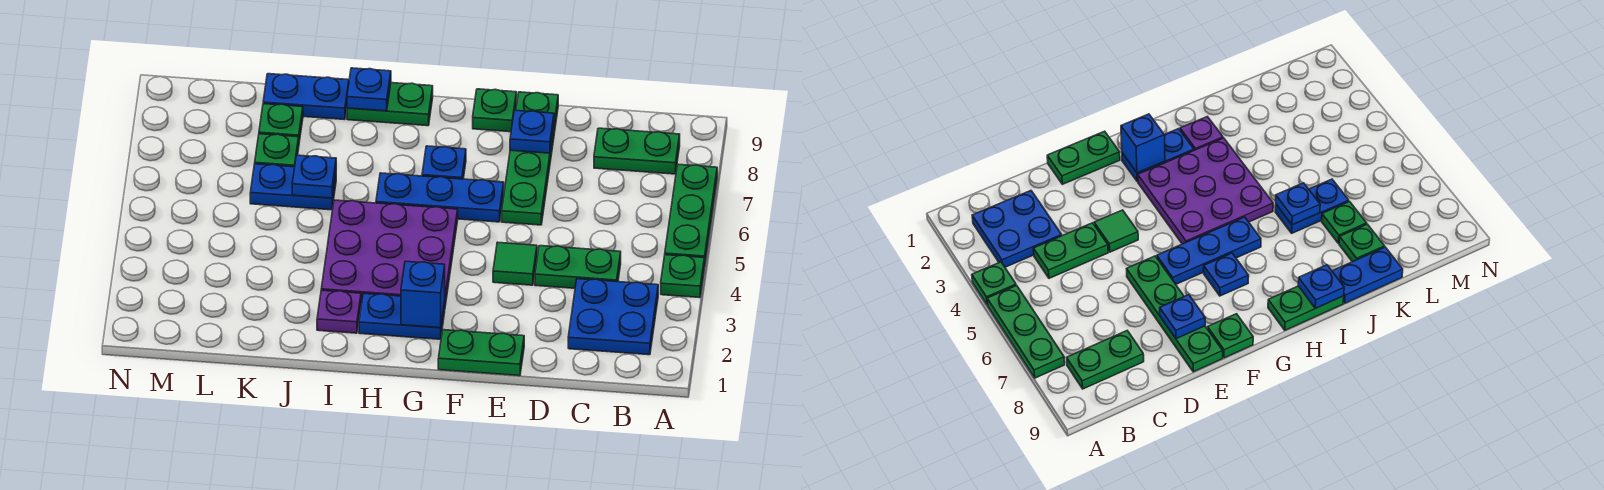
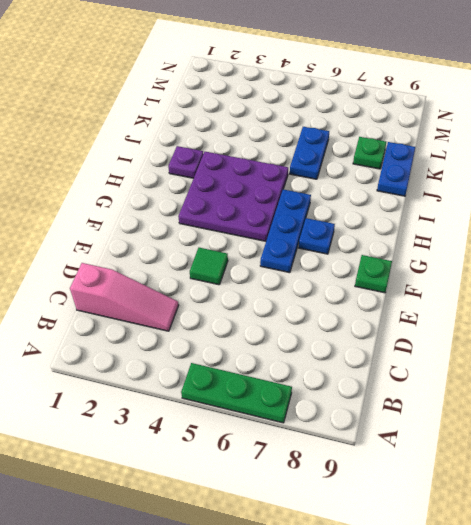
pink 1x3 slope [70,263,179,331] -> blue 2x2 plate [568,279,658,355]
none -> green 1x1 plate [661,255,704,298]
none -> green 1x2 plate [594,128,680,174]
none -> green 1x2 plate [535,246,621,288]

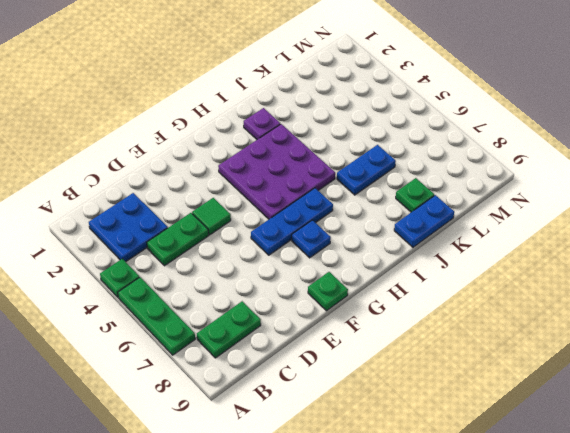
none -> green 1x2 plate [438,330,524,376]
none -> green 1x4 plate [502,92,558,225]
none -> blue 1x2 plate [359,293,445,339]

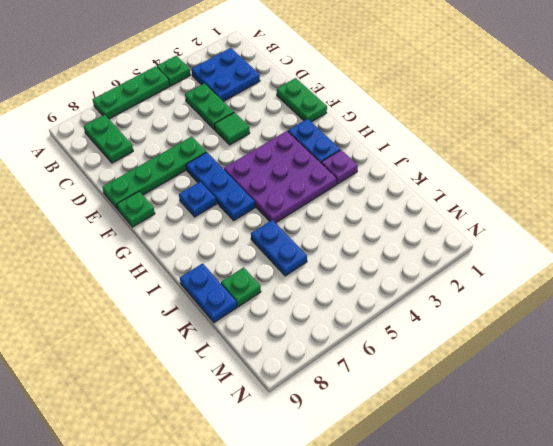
none -> green 1x2 plate [347,83,433,126]
none -> green 1x1 plate [255,134,299,167]
none -> blue 1x1 plate [510,110,554,153]

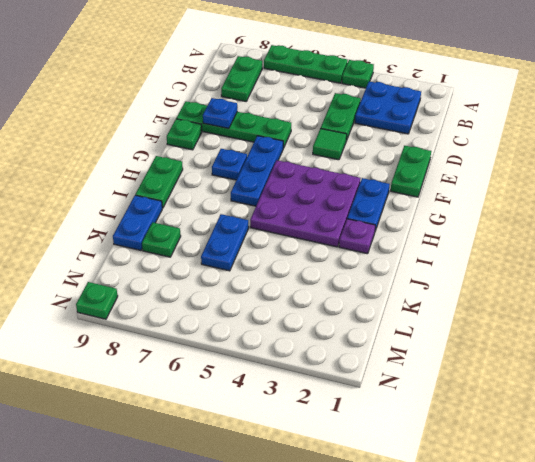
green 1x1 plate [76,282,118,319] -> green 1x1 plate moved to [255,134,299,167]
none -> blue 1x1 brick [401,261,445,328]
none -> blue 1x1 plate [347,68,391,111]
none -> blue 1x1 plate [292,155,336,198]

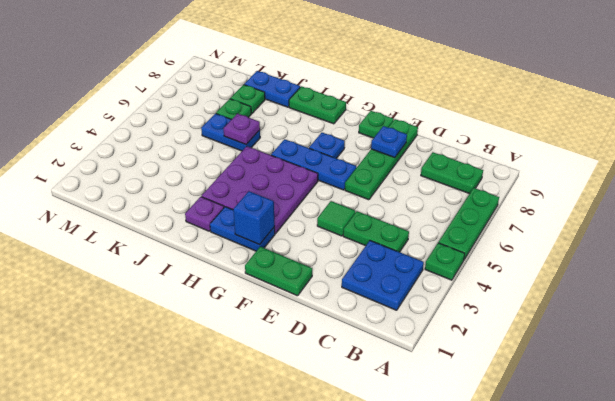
purple 1x1 plate [224,114,260,144] -> blue 1x1 plate [292,155,336,198]
none -> blue 1x1 plate [347,68,391,111]

